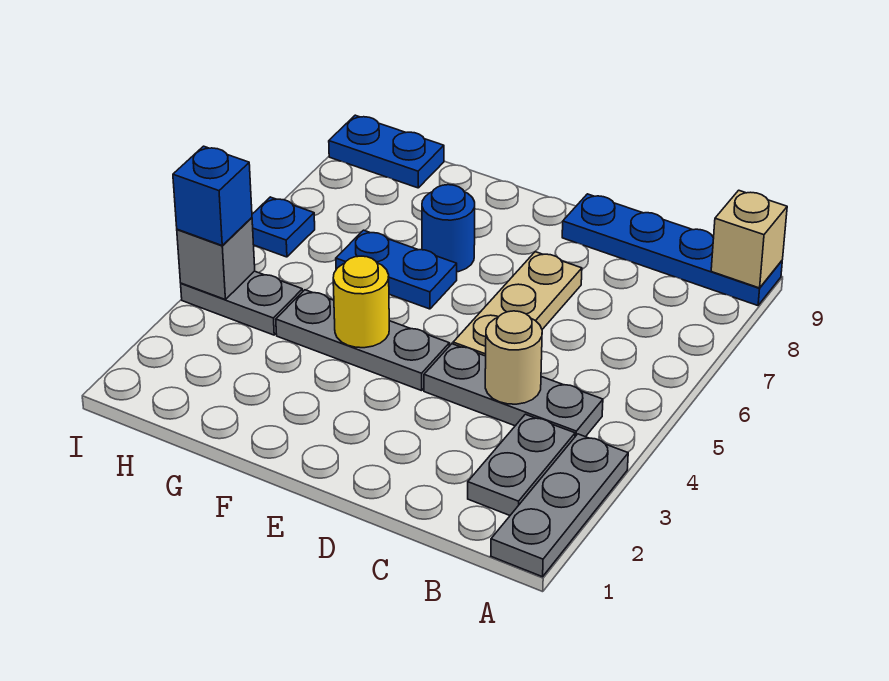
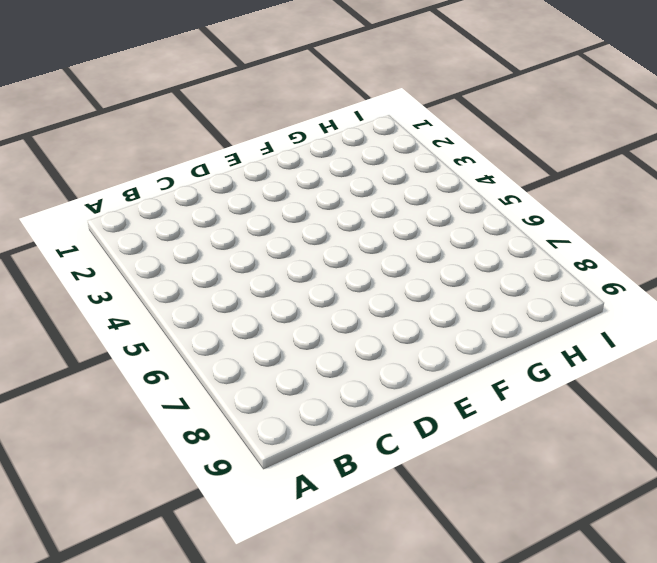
none -> grey 1x3 plate [491,434,628,577]
none -> blue 1x4 plate [562,194,782,306]
none -> grey 1x2 plate [468,414,575,515]

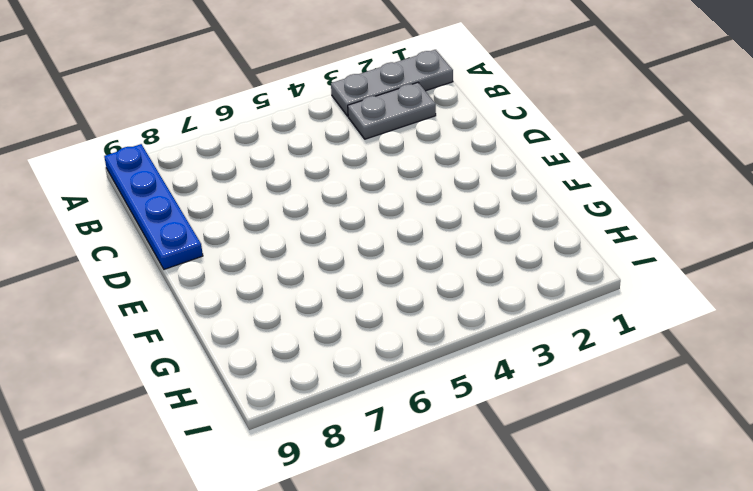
none -> grey 1x3 plate [424,344,603,437]
none -> tan 1x3 plate [453,252,582,356]
none -> grey 1x3 plate [276,290,449,391]

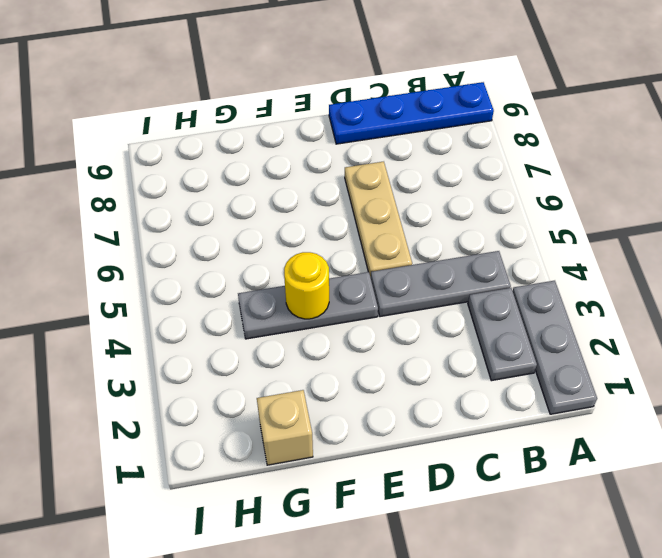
tan 1x1 brick [257,390,313,465] -> tan 1x1 brick moved to [711,190,787,288]
none -> blue 1x2 plate [336,230,457,309]
none -> blue 1x1 round brick [422,185,475,272]
none -> grey 1x2 plate [181,271,303,335]

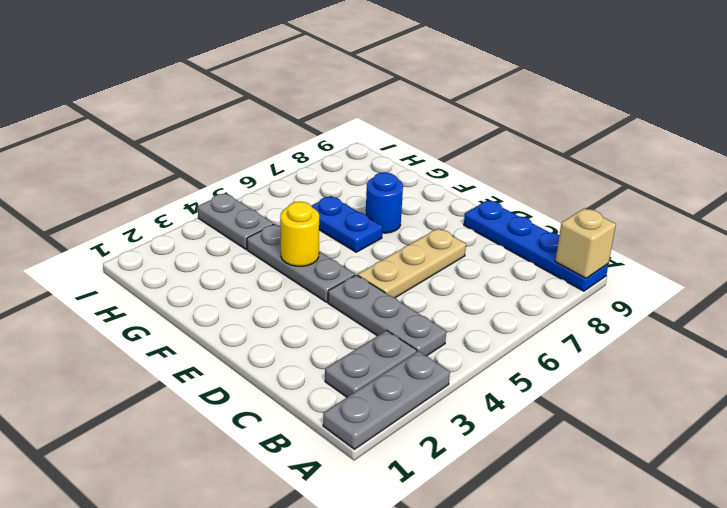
none -> blue 1x2 plate [329,115,444,188]
none -> blue 1x1 plate [252,197,315,257]
none -> tan 1x1 round brick [485,311,542,404]

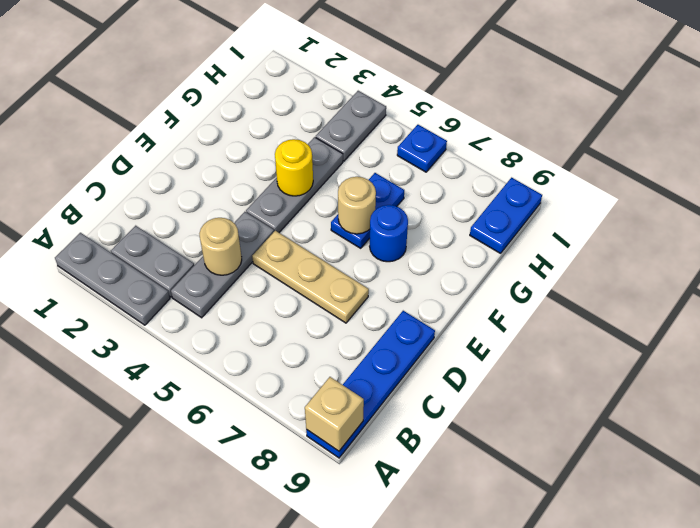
tan 1x1 round brick [338,177,376,234] -> none
none -> grey 1x1 brick [177,218,255,299]
none -> blue 1x1 brick [173,146,252,245]

